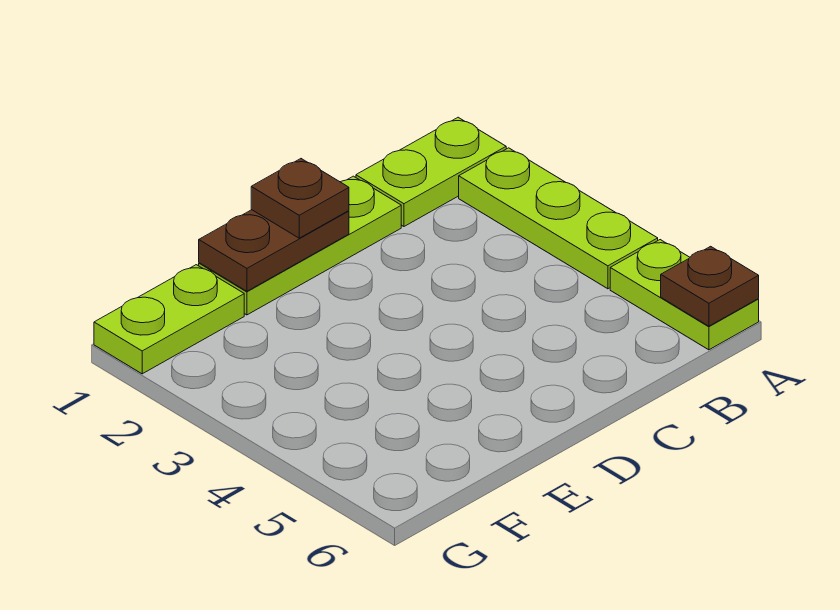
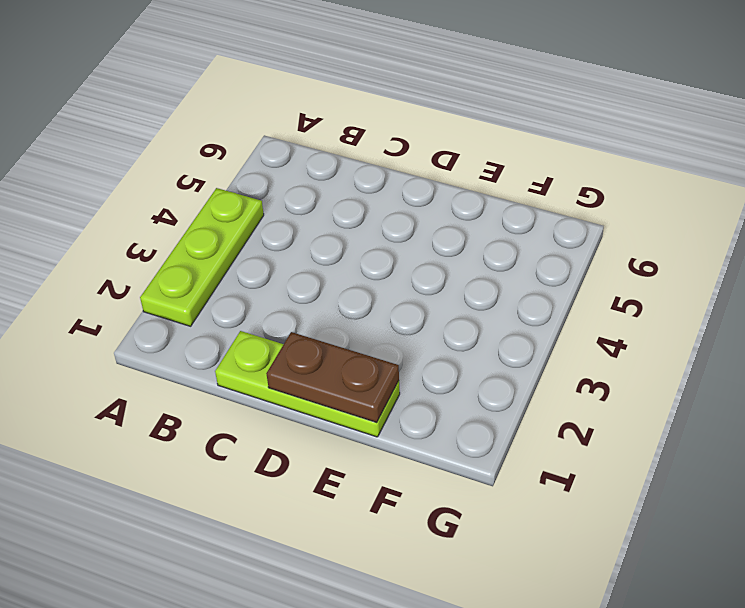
none -> lime 1x2 plate [356,117,506,226]
none -> lime 1x2 plate [610,240,759,350]

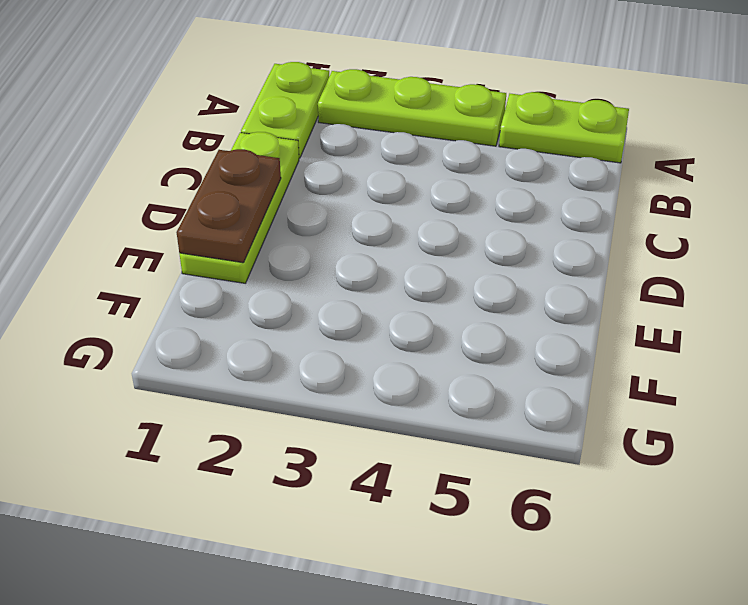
none -> lime 1x2 plate [94,265,244,374]
none -> brown 1x1 plate [661,246,759,326]

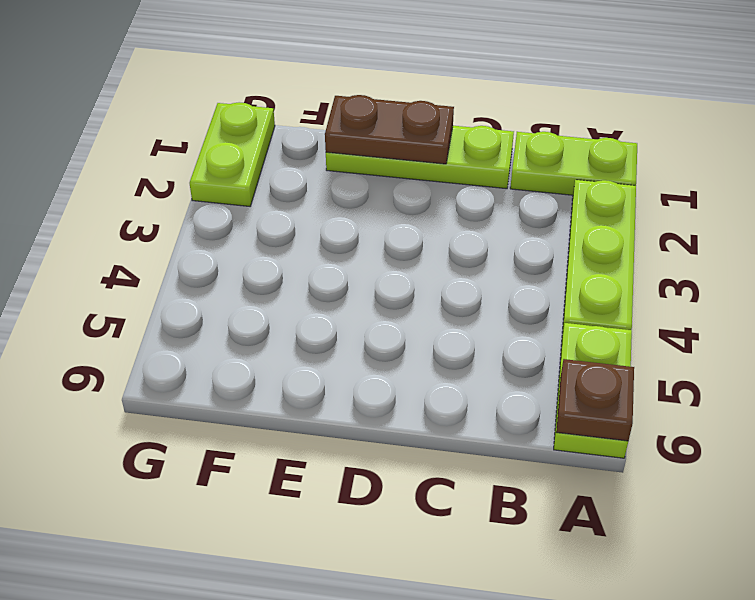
lime 1x2 plate [190,102,275,206] -> lime 1x2 plate turned to [94,265,244,374]
none -> brown 1x1 plate [251,159,349,238]

